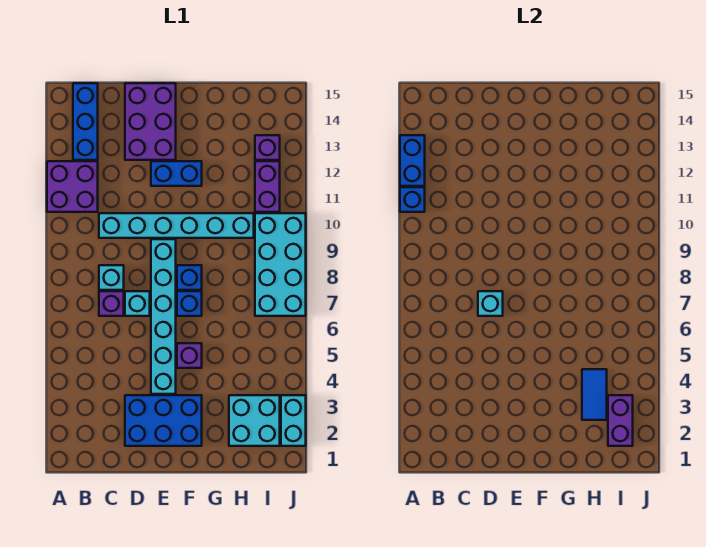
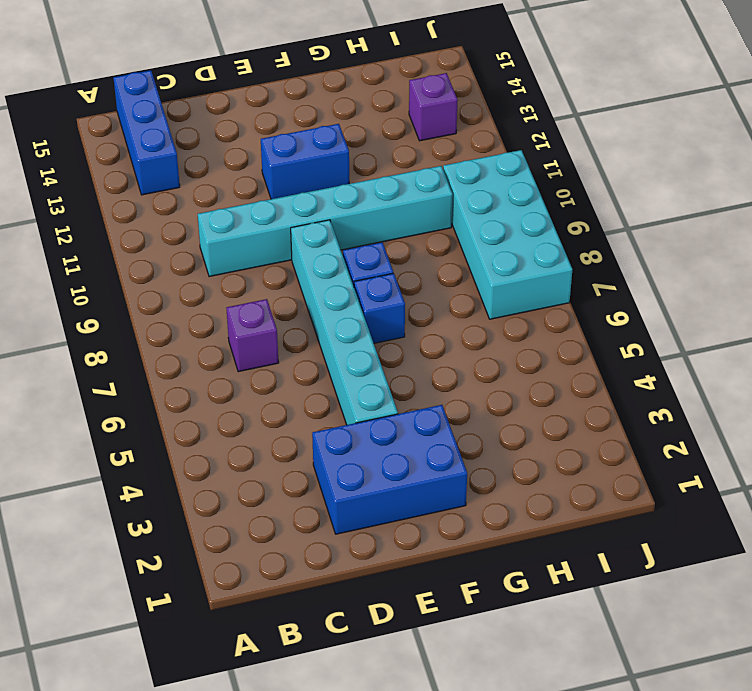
none -> purple 2x2 brick [47,161,98,212]
none -> cyan 1x1 brick [99,265,124,290]
none -> cyan 1x1 brick [125,291,150,316]

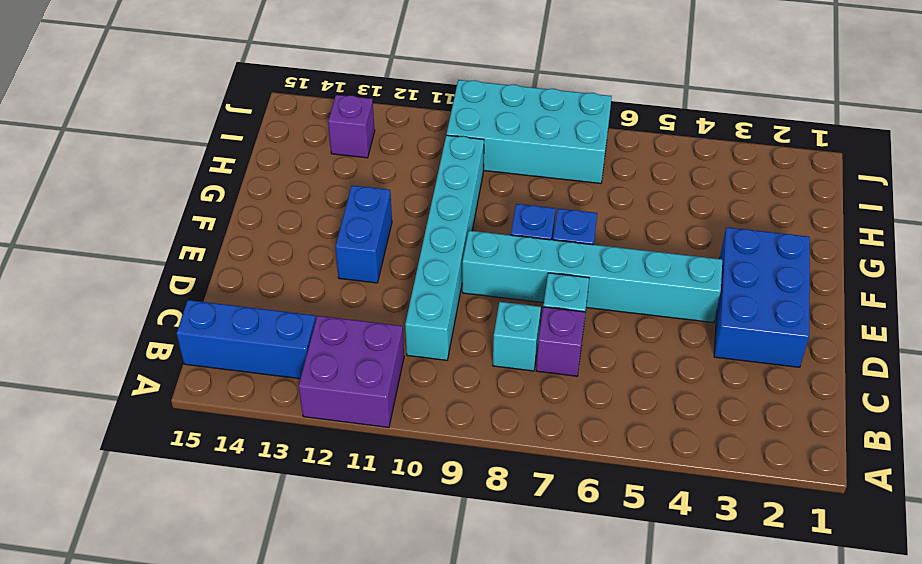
none -> purple 2x3 brick [125,83,176,160]
none -> purple 1x1 brick [177,343,202,368]
none -> cyan 2x2 brick [229,395,280,446]

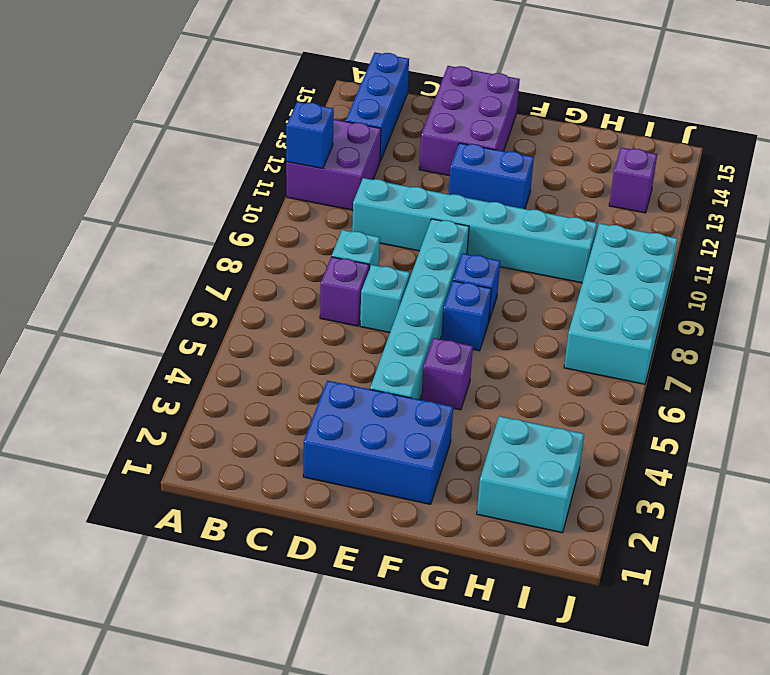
none -> purple 1x2 brick [255,161,280,212]
none -> cyan 1x2 brick [281,395,306,446]
none -> blue 1x2 brick [400,135,425,186]

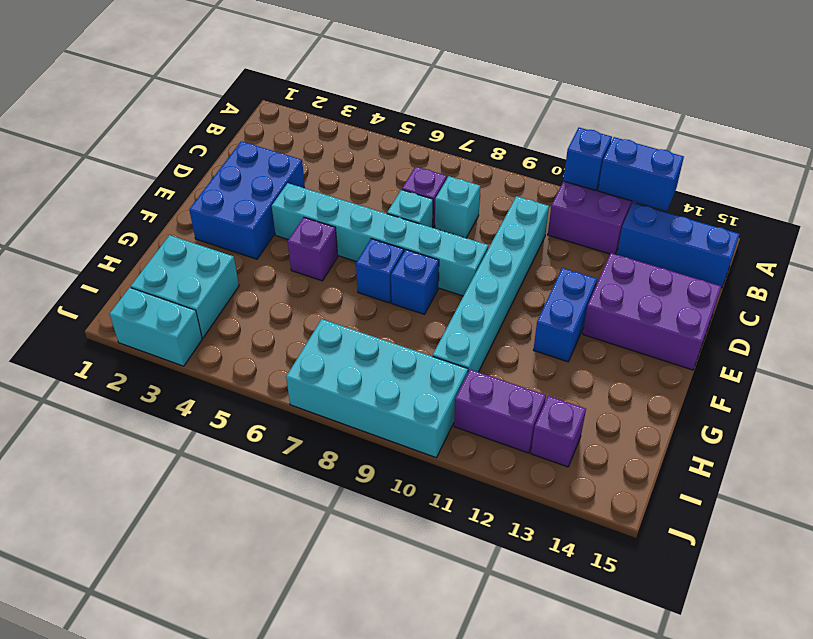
none -> cyan 1x1 brick [478,291,503,316]
none -> blue 1x2 tile [582,369,607,420]
none -> purple 1x2 brick [608,395,633,446]

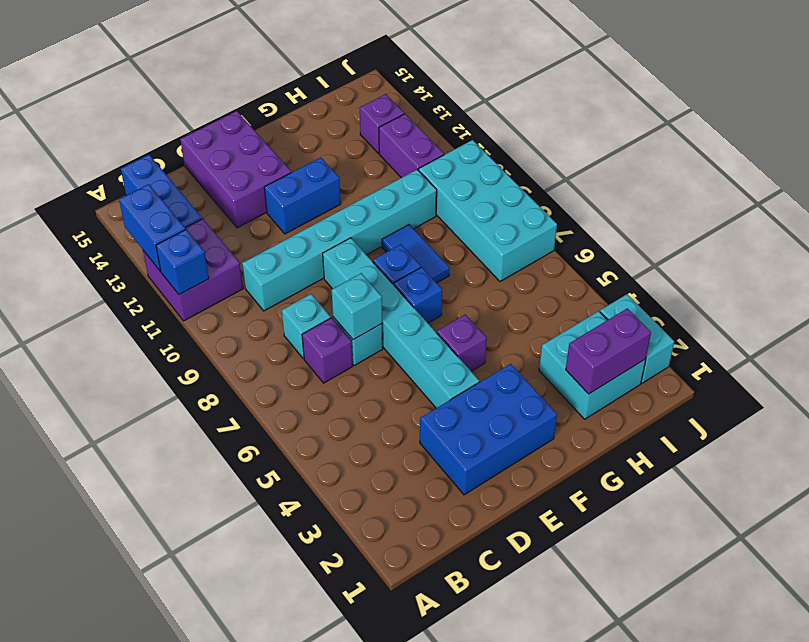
blue 1x2 tile [382,225,449,283] -> blue 1x2 tile moved to [582,369,607,420]
purple 1x2 brick [566,308,651,394] -> purple 1x2 brick turned to [608,395,633,446]

